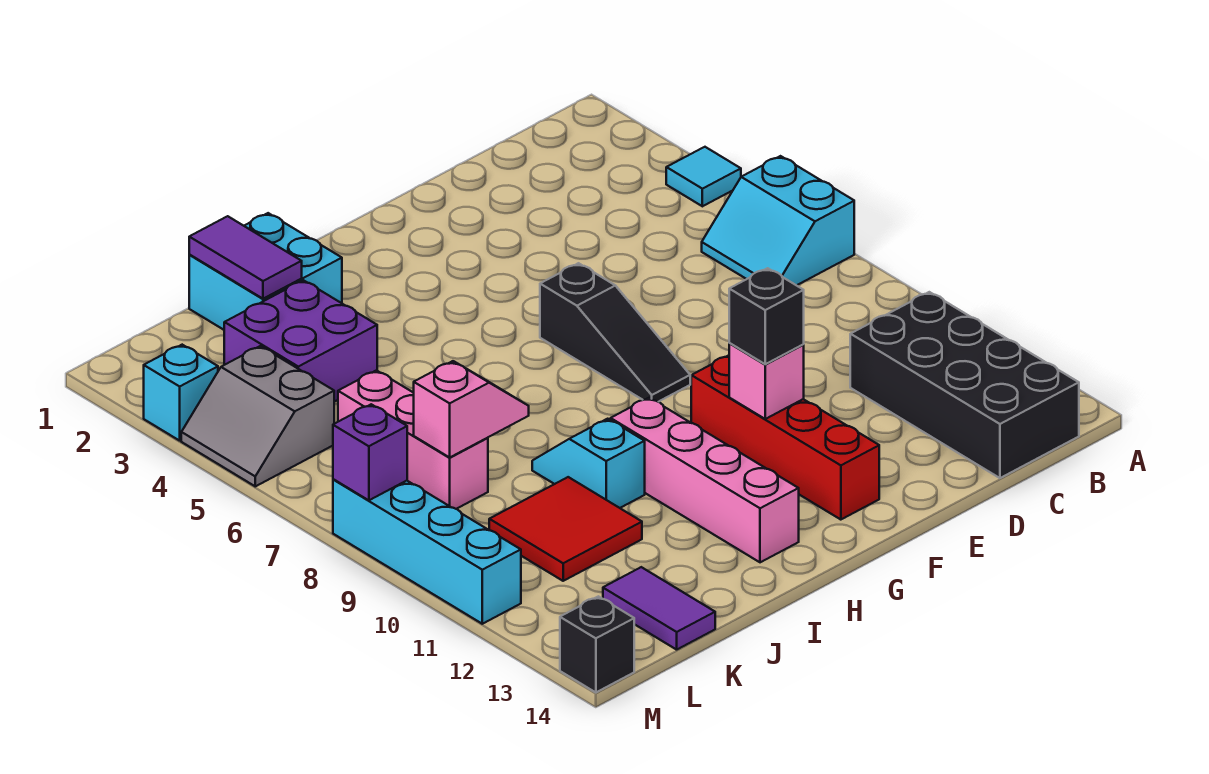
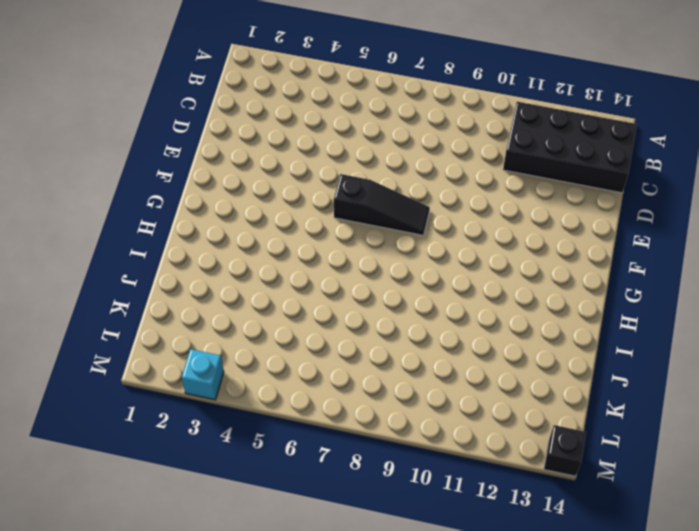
none -> cyan 1x1 tile [666,147,741,206]
none -> cyan 2x2 slope [702,156,854,286]
none -> red 1x4 brick [691,355,879,520]

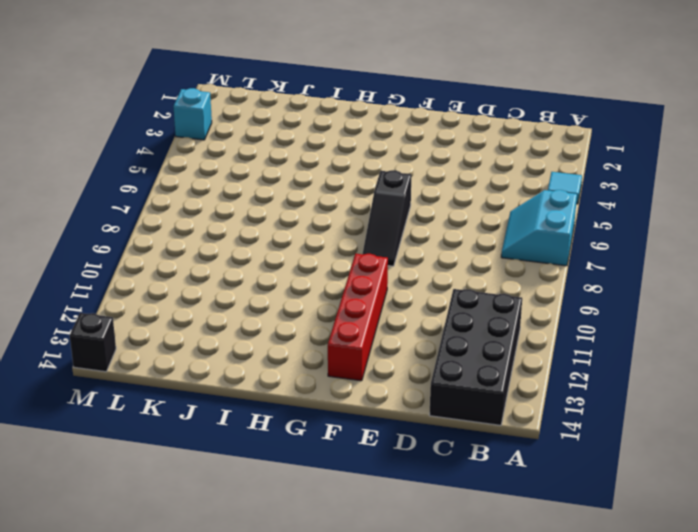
none -> pink 1x4 brick [611,398,799,562]
none -> cyan 2x2 brick [189,213,342,330]
none -> cyan 1x2 slope [532,419,645,508]

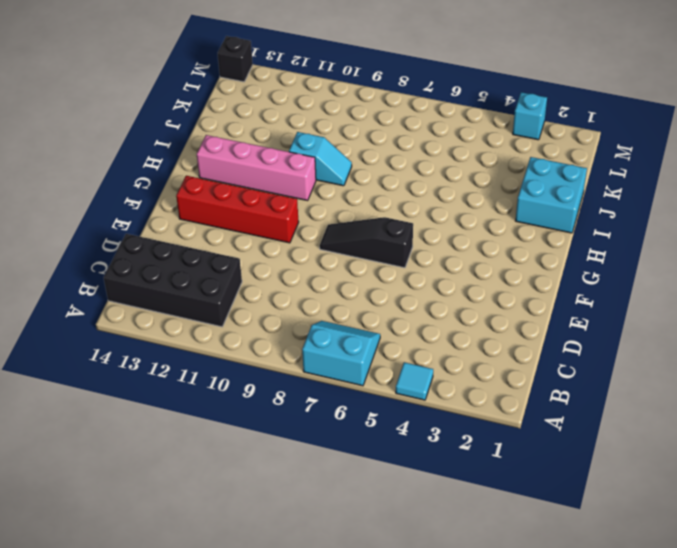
none -> purple 2x2 brick [224,280,377,402]
none -> red 2x2 tile [489,477,642,581]
none -> pink 1x3 brick [338,370,488,509]

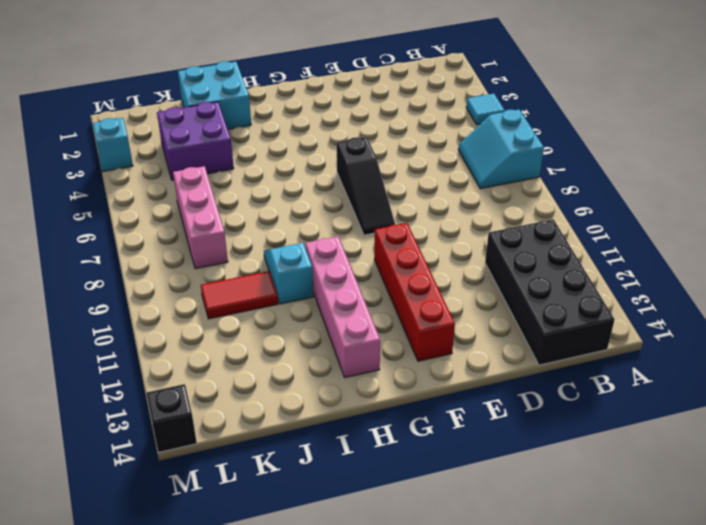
red 1x2 tile [201,271,278,319] -> red 2x2 tile [489,477,642,581]
none -> purple 1x2 tile [603,567,715,650]
none -> grey 2x2 slope [181,346,334,486]
none -> cyan 1x4 brick [333,479,521,624]

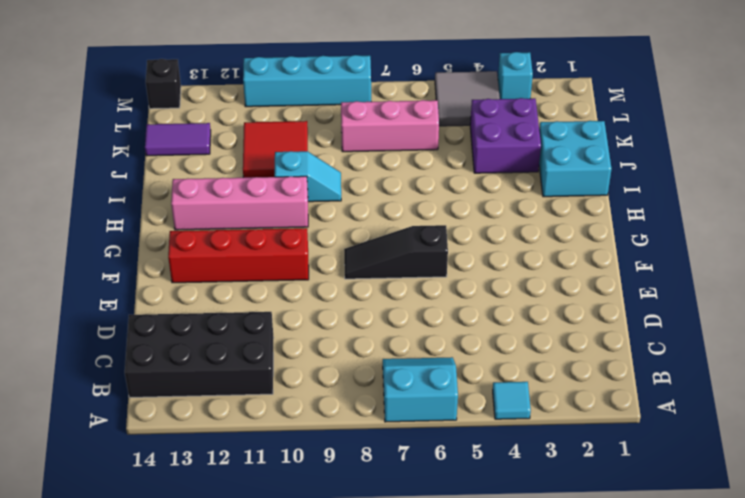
grey 2x2 tile [435,71,500,126] -> grey 2x2 slope [181,346,334,486]
none -> pink 1x1 brick [729,343,804,419]
none -> purple 1x2 tile [189,216,302,299]
none -> pink 1x2 slope [414,361,529,457]

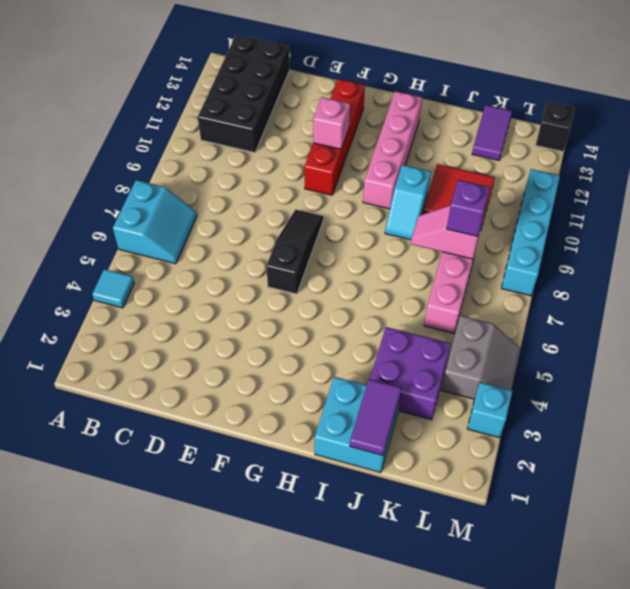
purple 1x1 brick [447,180,490,237] -> purple 1x1 brick moved to [333,404,407,500]
none -> black 1x1 brick [729,268,804,364]

